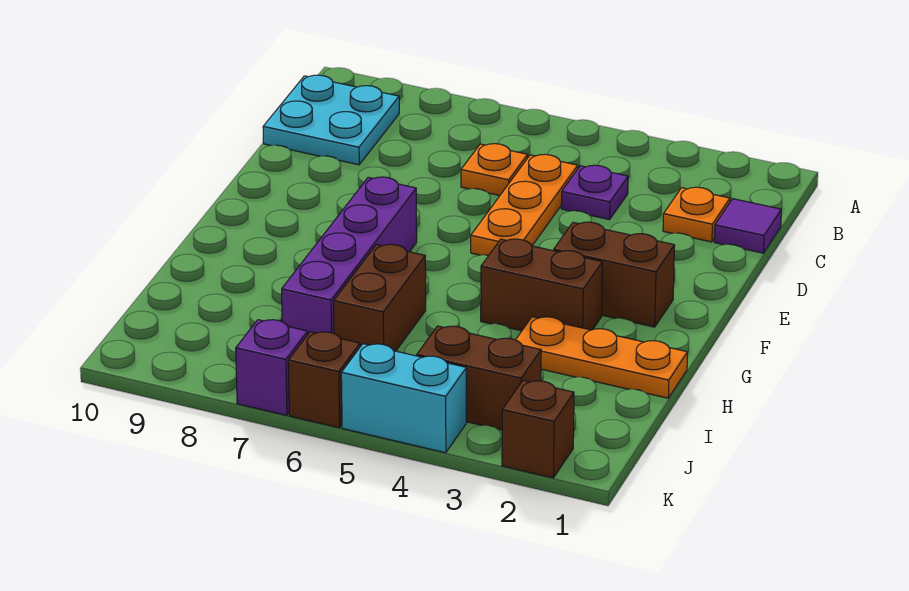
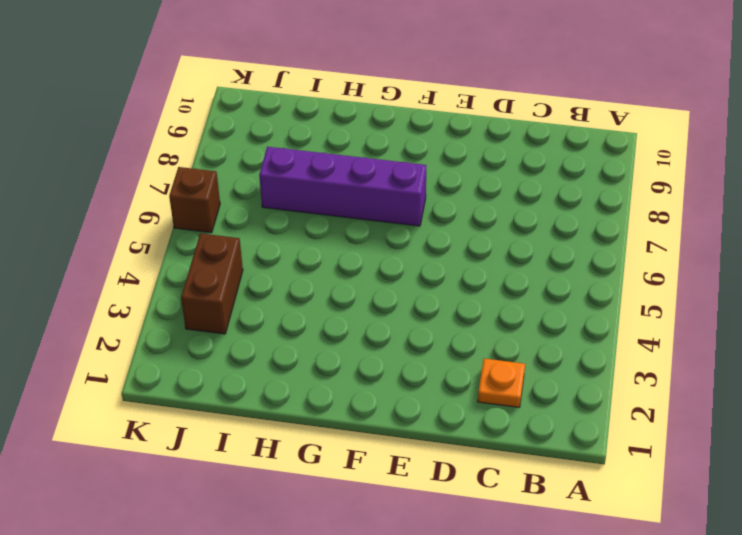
none -> cyan 2x2 plate [263,75,399,165]
none -> purple 1x1 tile [714,199,781,253]
none -> purple 1x1 plate [561,165,628,220]

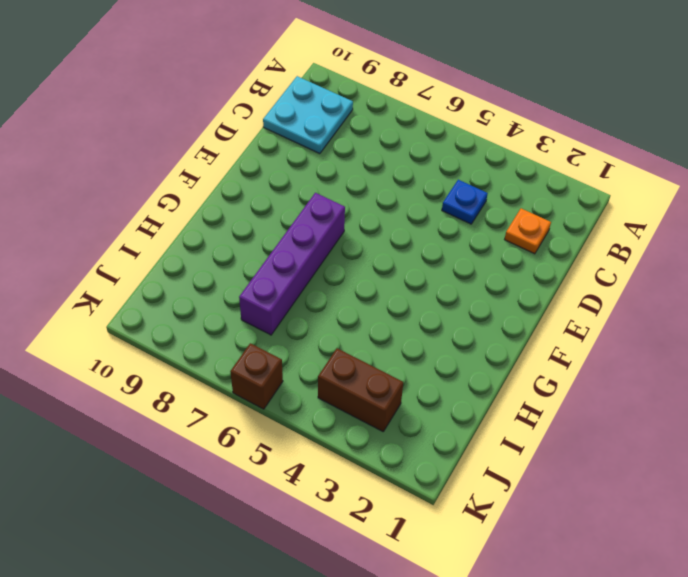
blue 1x1 plate [442,180,488,224] -> purple 1x1 plate [561,165,628,220]
none -> purple 1x1 tile [714,199,781,253]
none -> orange 1x3 plate [471,154,578,255]
none -> orange 1x1 plate [461,144,528,196]

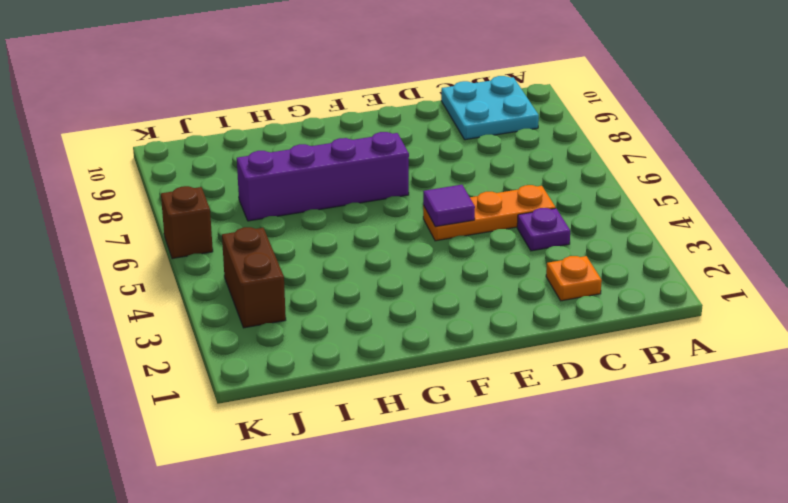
purple 1x1 tile [423,185,475,227] -> purple 1x1 tile moved to [714,199,781,253]
none -> orange 1x1 plate [461,144,528,196]
none -> brown 1x2 brick [554,222,675,327]
none -> brown 1x2 brick [481,239,602,331]

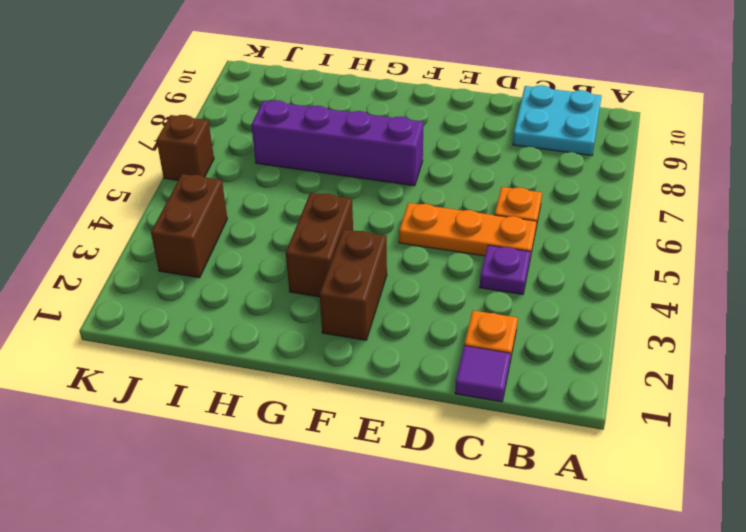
none -> orange 1x3 plate [516,317,688,398]
none -> brown 1x2 brick [334,244,426,351]
none -> brown 1x1 brick [502,381,574,478]

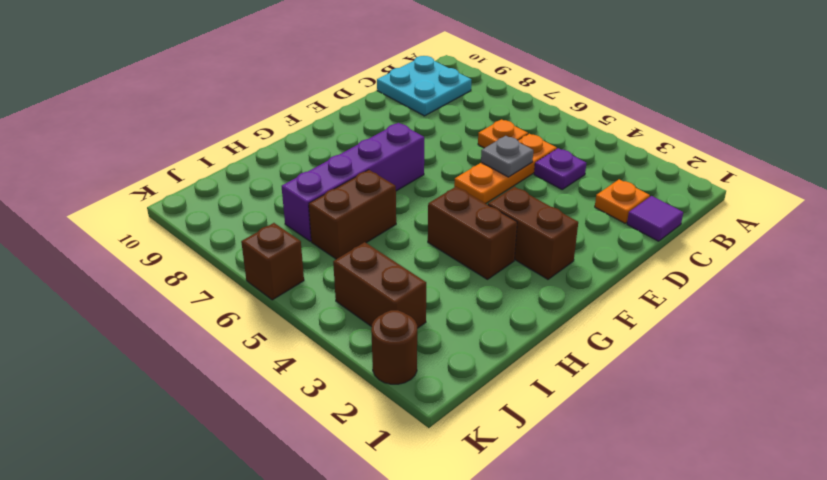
grey 1x1 plate [481,136,533,177] -> none
brown 1x1 round brick [371,310,417,384] -> brown 1x1 brick [502,381,574,478]
none -> orange 1x3 plate [516,317,688,398]
none -> cyan 1x2 brick [341,344,466,453]
none -> purple 1x1 brick [236,320,308,415]

